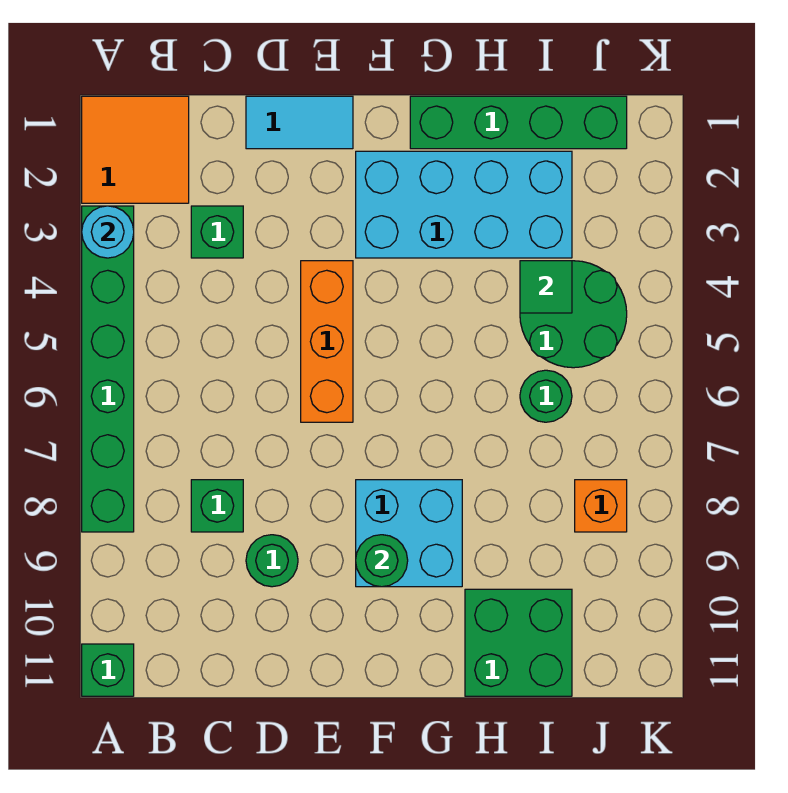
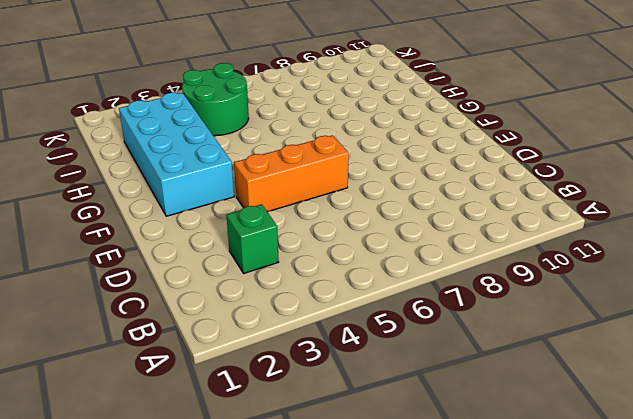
none -> orange 2x2 tile [82,96,189,203]
none -> green 1x6 brick [82,206,134,532]
none -> green 1x1 brick [82,644,134,696]

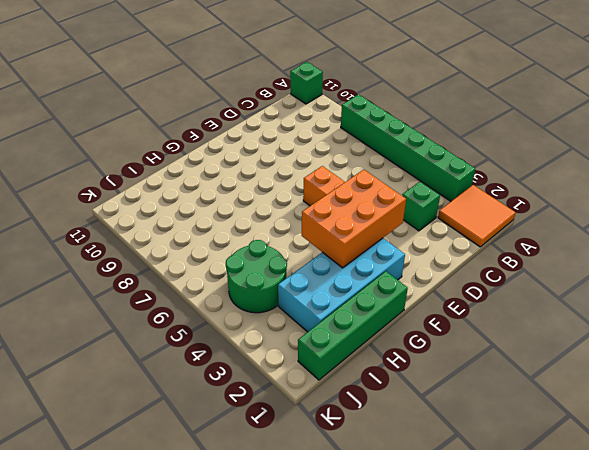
orange 2x3 brick [302,170,406,268] -> none
none -> green 1x1 brick [191,480,243,532]
none -> cyan 1x2 tile [246,96,353,149]
none -> green 1x1 round brick [246,535,298,587]

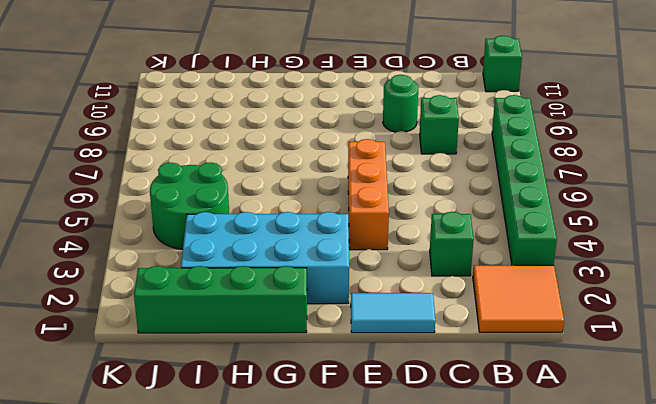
none -> cyan 2x2 brick [356,480,462,587]
none -> green 2x2 brick [465,589,572,696]
none -> green 1x1 round brick [520,370,572,422]

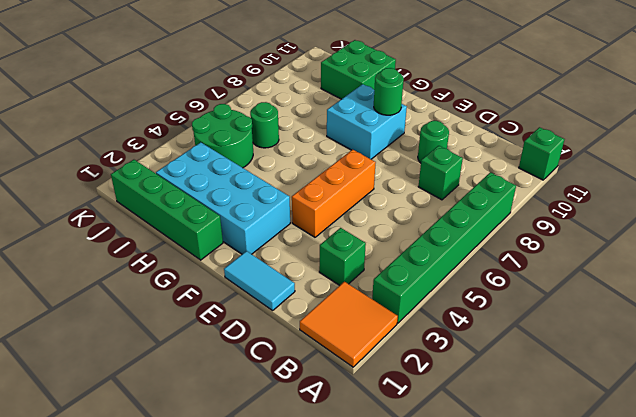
none -> orange 1x1 brick [575,480,627,532]
none -> cyan 1x1 round brick [82,206,134,258]
none -> green 1x1 tile [520,261,572,313]

